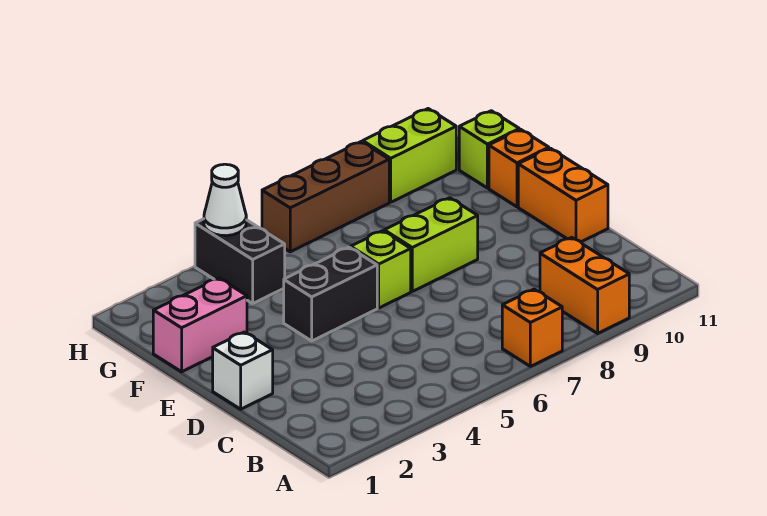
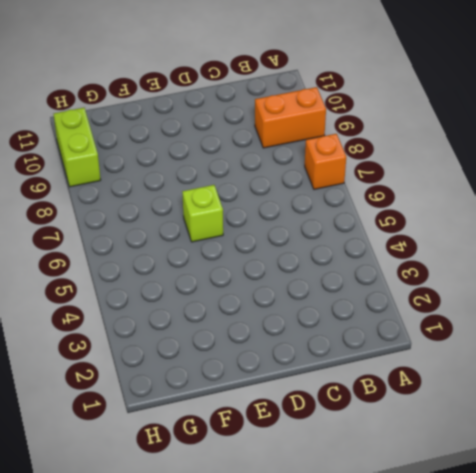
none -> white 1x1 brick [213,332,273,409]
none -> orange 1x2 brick [518,148,608,242]
none -> black 1x2 brick [284,247,377,341]

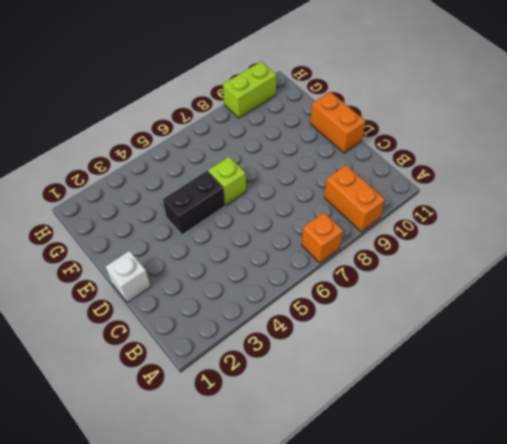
none -> lime 1x2 brick [384,198,478,291]
none -> pink 1x2 brick [153,278,247,372]
none -> orange 1x1 brick [489,130,549,207]

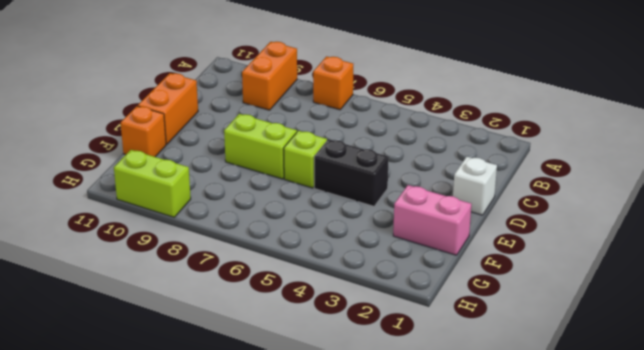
none -> black 1x2 brick [195,219,285,303]
none -> lime 1x1 brick [459,111,519,188]
none -> brown 1x3 brick [262,142,389,252]

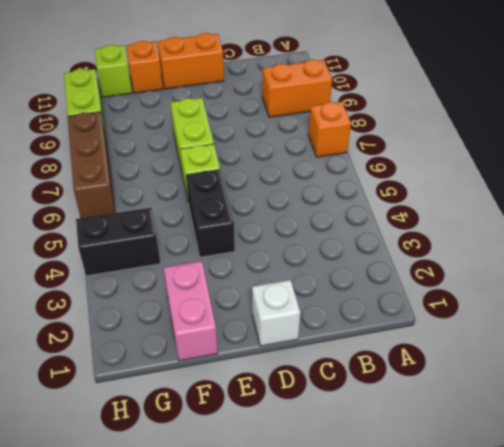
none -> white 1x1 cone [204,164,246,236]

